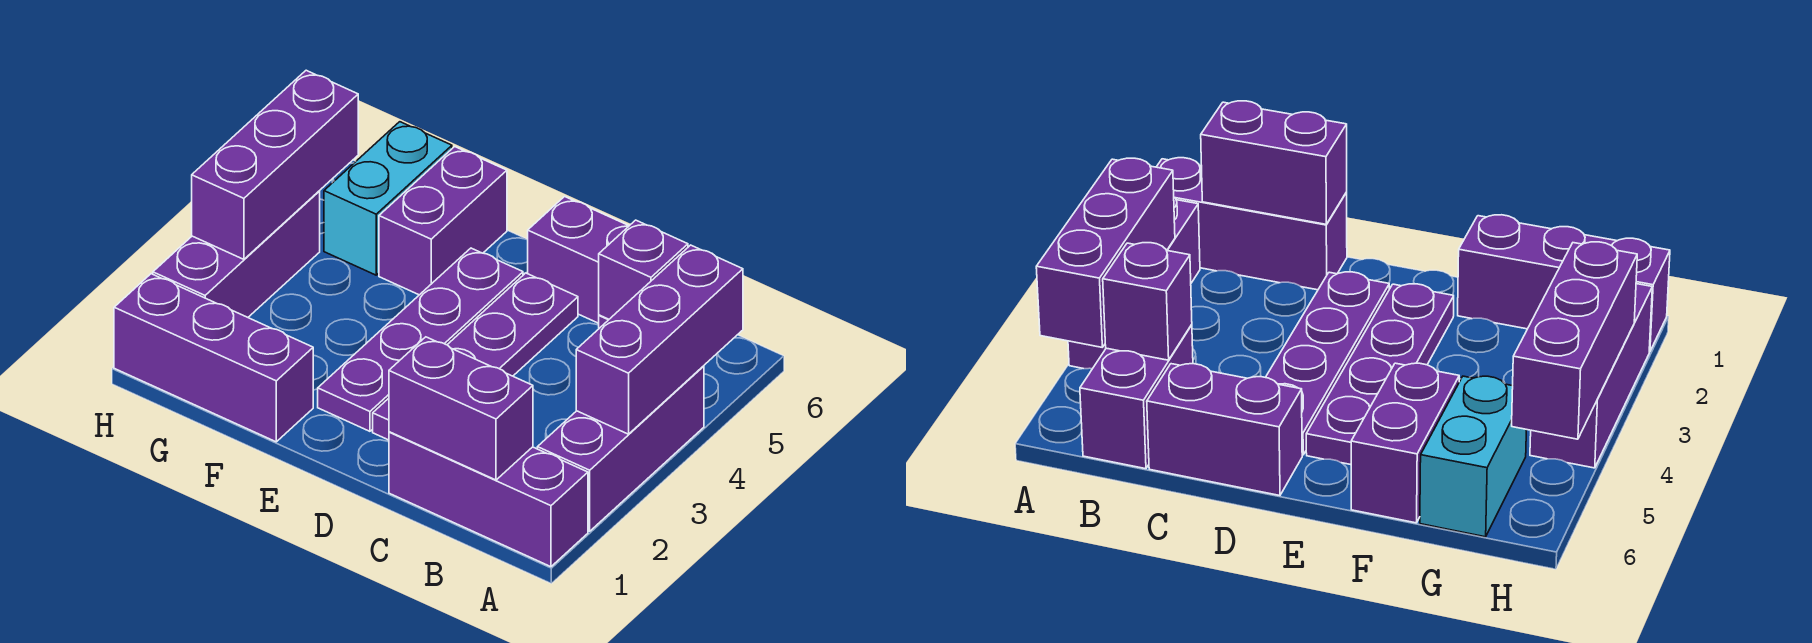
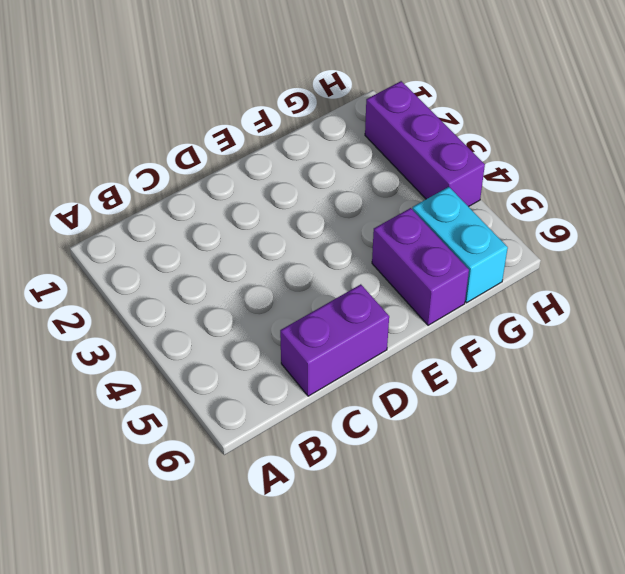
none -> purple 1x3 brick [389,432,588,567]
none -> purple 1x3 brick [537,366,704,531]
none -> purple 1x2 brick [1080,325,1193,469]

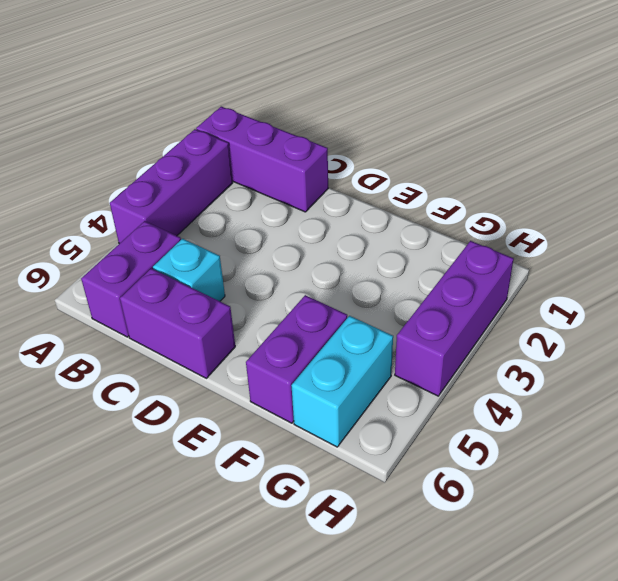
cyan 1x1 brick [153,239,225,301] -> none
none -> purple 1x4 plate [373,273,578,440]
none -> purple 1x4 plate [318,248,523,431]
none -> purple 1x3 brick [114,274,313,442]

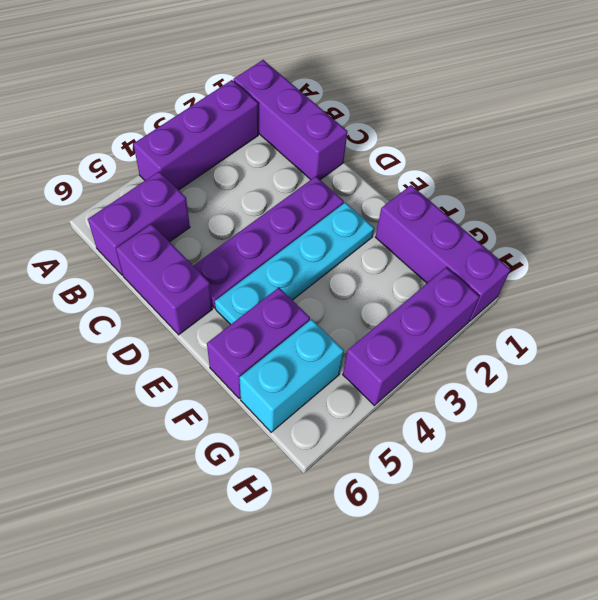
cyan 1x4 plate [215,202,374,325] -> purple 1x4 plate [318,248,523,431]
none -> purple 1x3 brick [576,245,743,434]
none -> purple 1x2 brick [389,337,533,480]
none -> purple 1x1 brick [599,220,688,319]

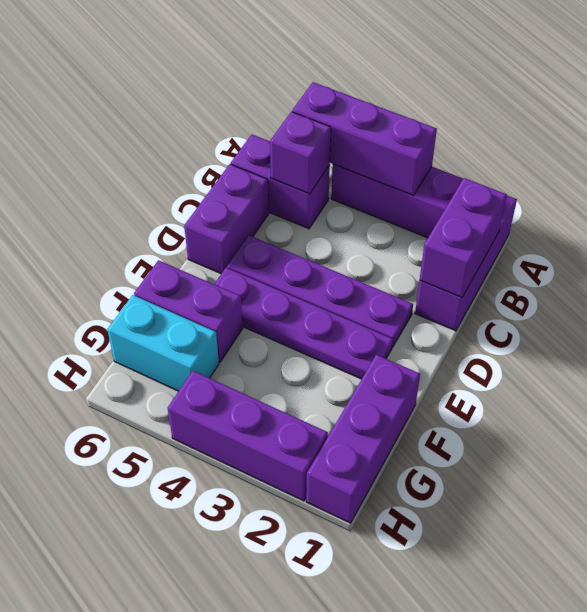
none -> purple 1x3 brick [192,70,358,259]

